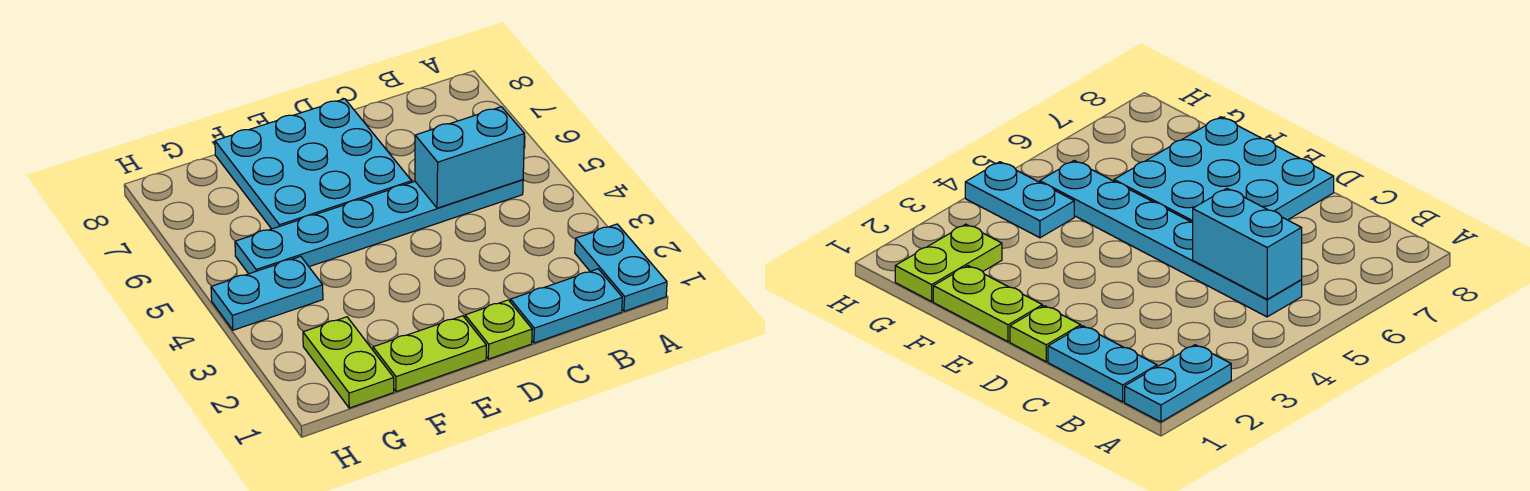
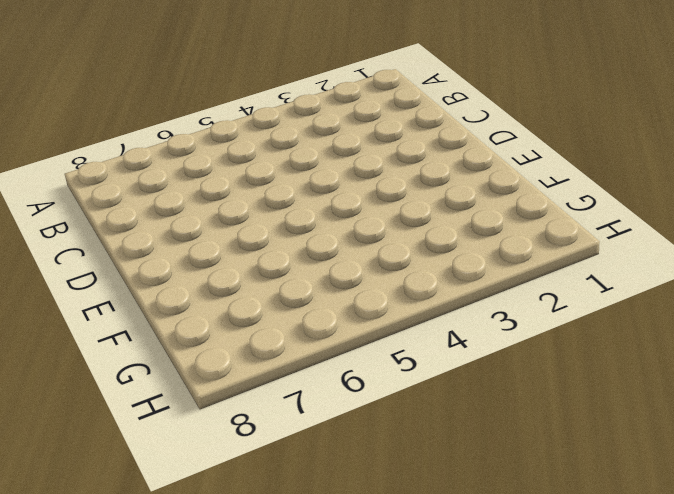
none -> cyan 1x2 plate [575,224,667,311]
none -> cyan 1x2 plate [511,269,622,343]

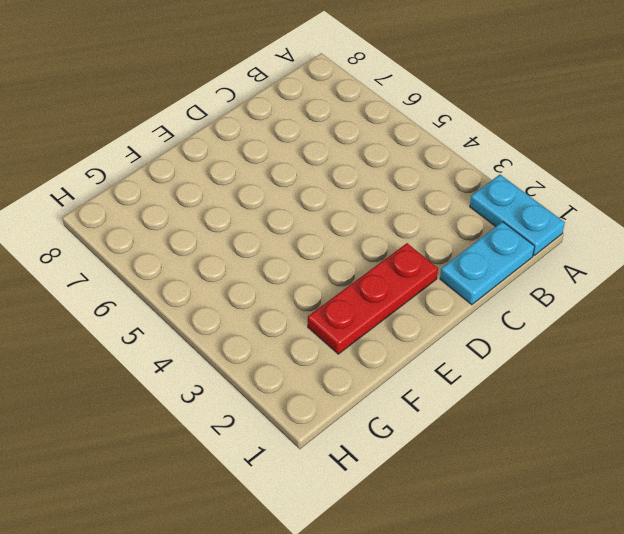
red 1x3 plate [308,243,438,354] -> none
none -> cyan 1x6 plate [235,180,523,274]
none -> lime 1x1 plate [465,300,532,359]

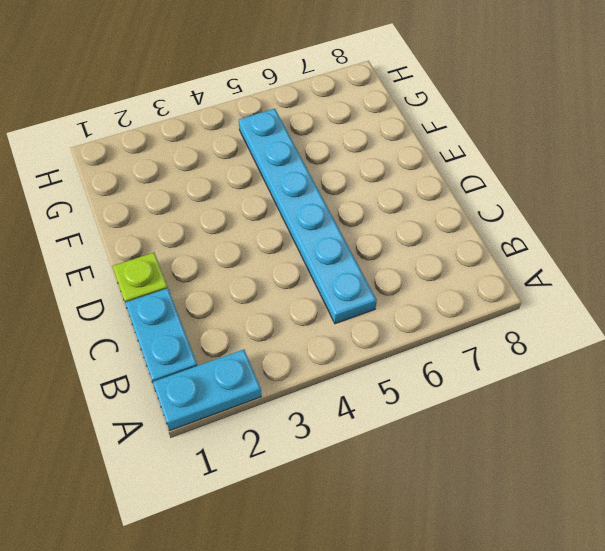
none -> cyan 3x3 plate [215,99,412,229]
none -> lime 1x2 plate [373,316,486,392]

